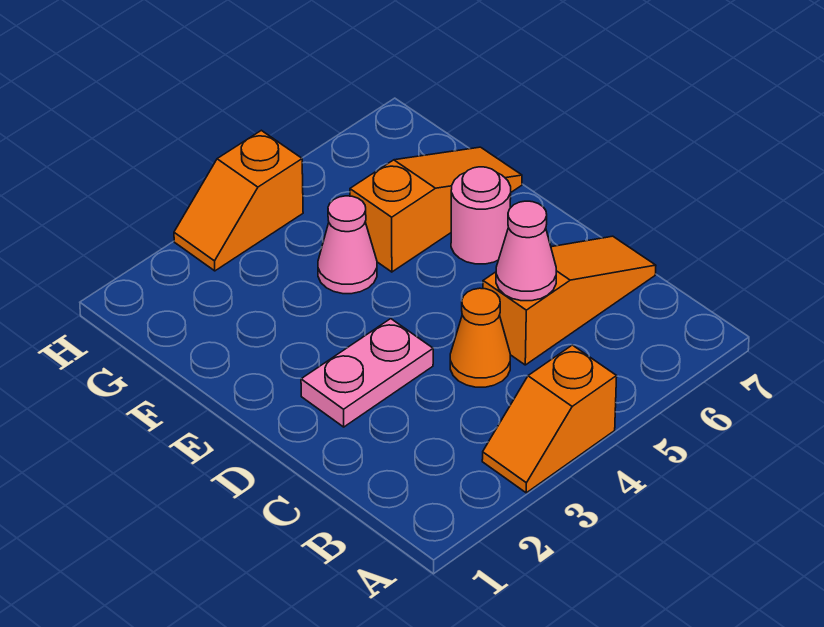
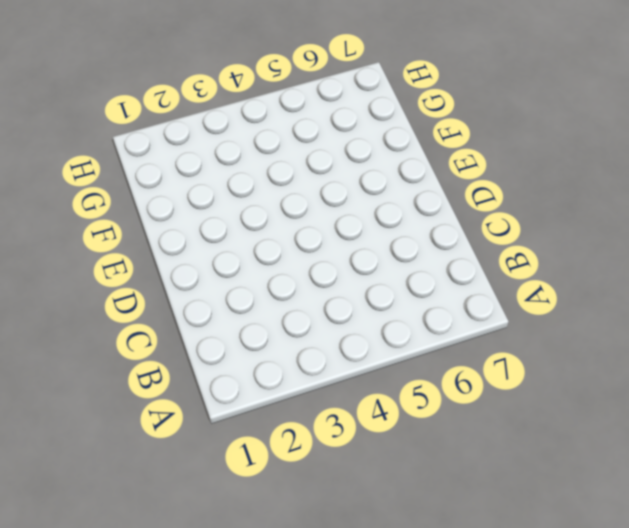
none -> orange 1x2 slope [482,345,617,493]
none -> orange 1x1 cone [450,288,510,387]

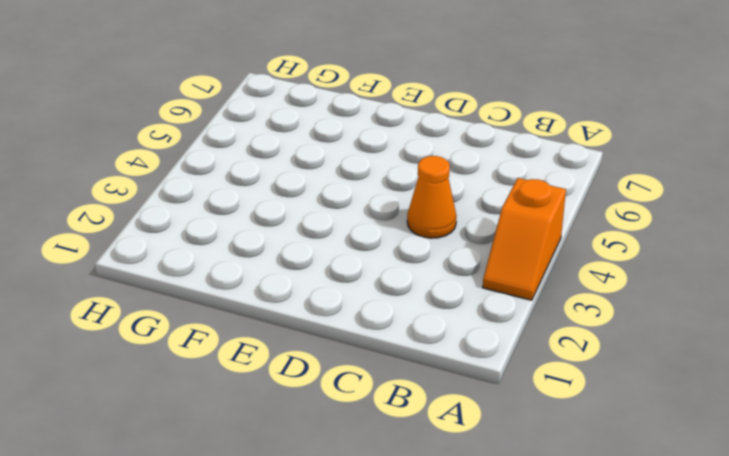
none -> orange 1x3 slope [483,236,656,365]
none -> pink 1x2 plate [301,319,433,427]

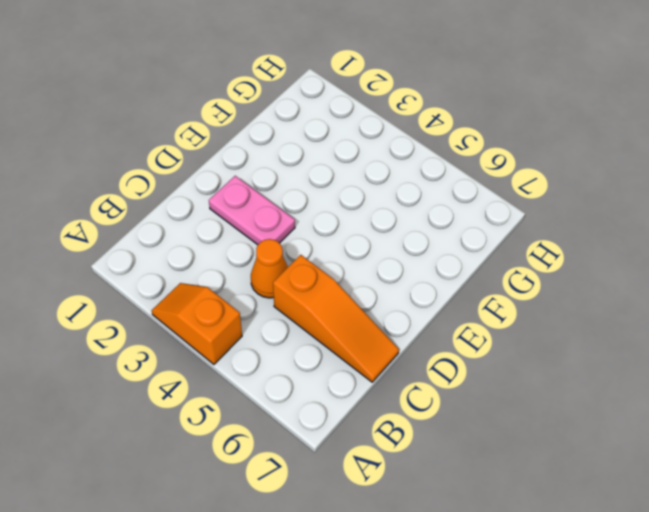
none -> pink 1x1 round brick [451,167,511,264]
none -> pink 1x1 cone [318,196,377,294]

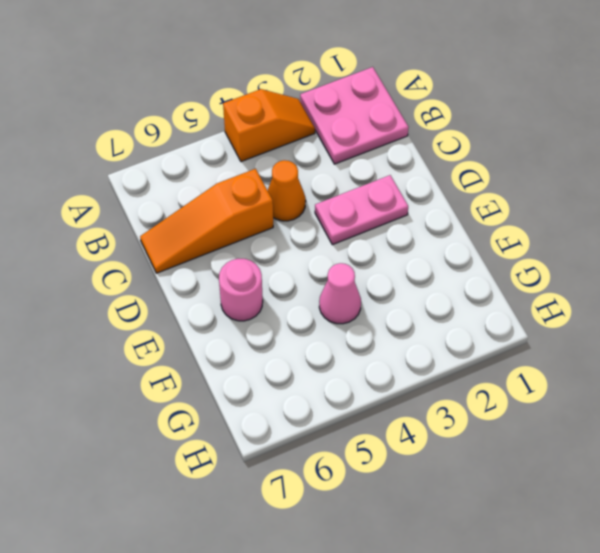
pink 2x2 plate [300,67,409,164] -> none
none -> orange 1x3 slope [350,147,522,272]
none -> orange 1x2 slope [174,130,303,271]

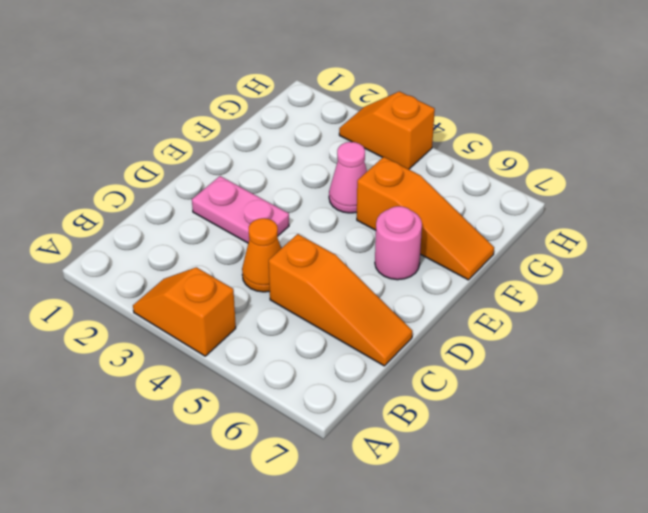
none -> pink 1x1 cone [496,201,556,301]

